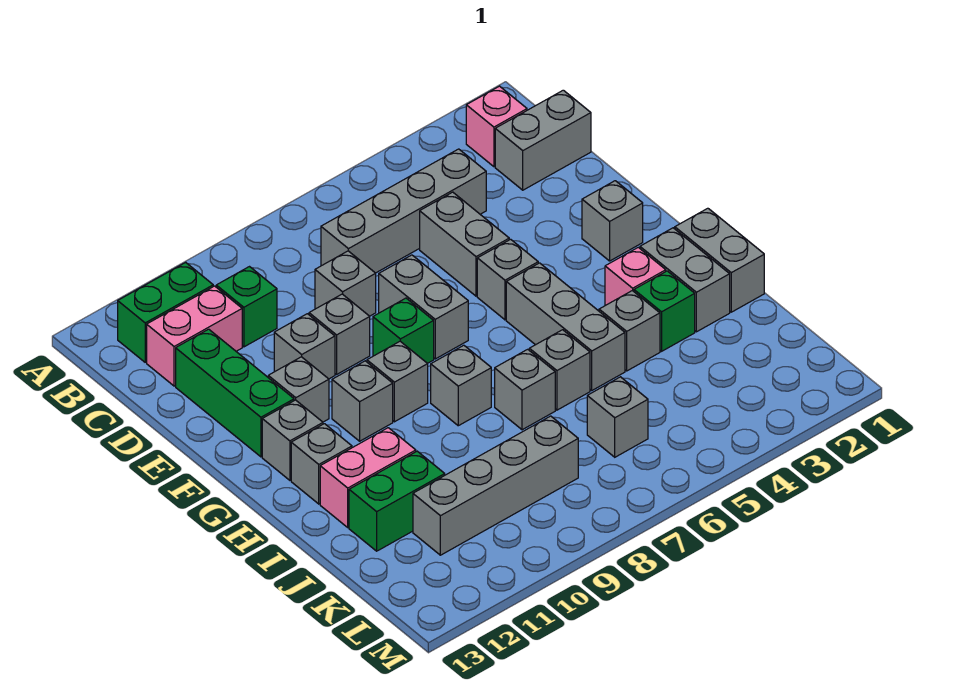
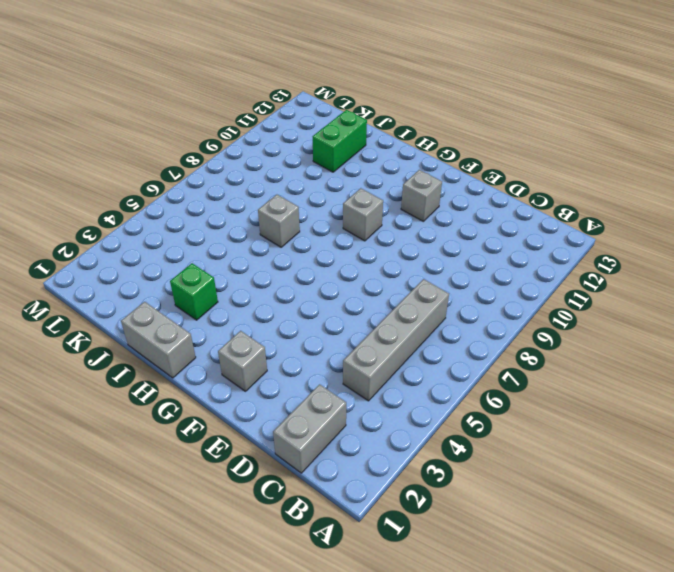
none -> pink 1x1 brick [466,86,527,167]
none -> green 1x2 brick [118,262,213,362]
none -> green 1x1 brick [216,267,277,347]
none -> pink 1x2 brick [147,286,242,386]

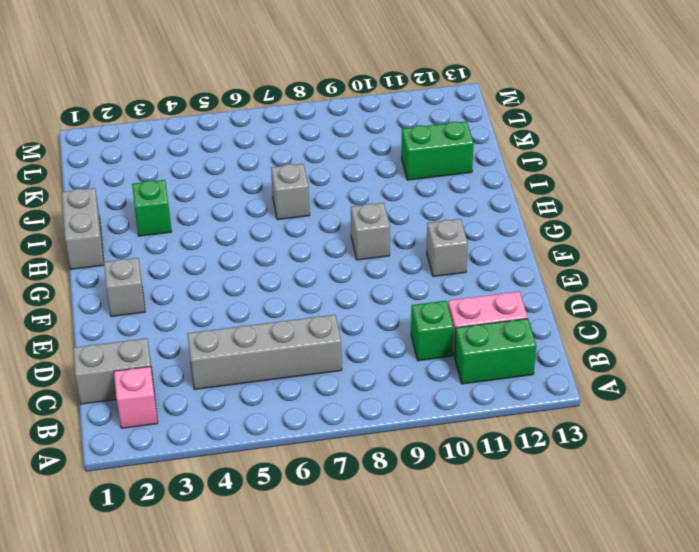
none -> grey 1x2 brick [420,192,509,296]
none -> grey 1x1 brick [315,251,376,316]
none -> green 1x3 brick [176,329,294,457]
none -> grey 1x2 brick [379,255,468,359]

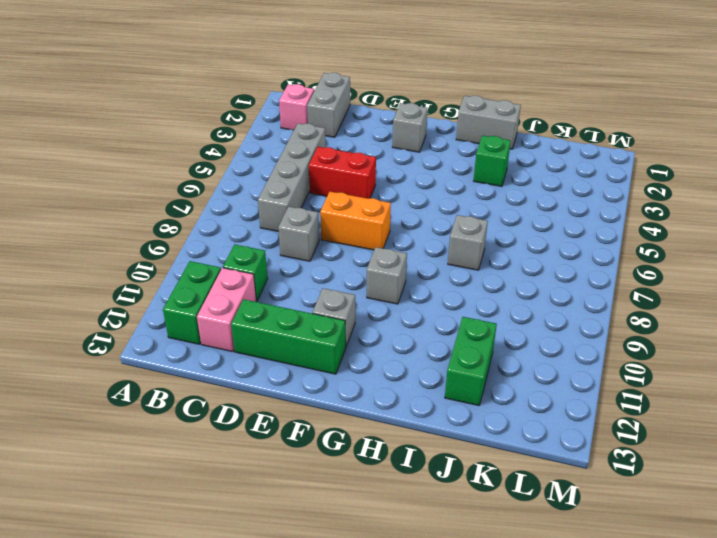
red 1x2 brick [309,147,376,199] -> grey 1x2 brick [420,192,509,296]
orange 1x2 brick [320,192,391,250] -> grey 1x2 brick [379,255,468,359]
none -> grey 1x1 brick [309,294,370,374]
none -> grey 1x1 brick [274,314,335,379]
none -> grey 1x1 brick [477,239,538,320]
none -> green 1x1 brick [373,298,434,363]

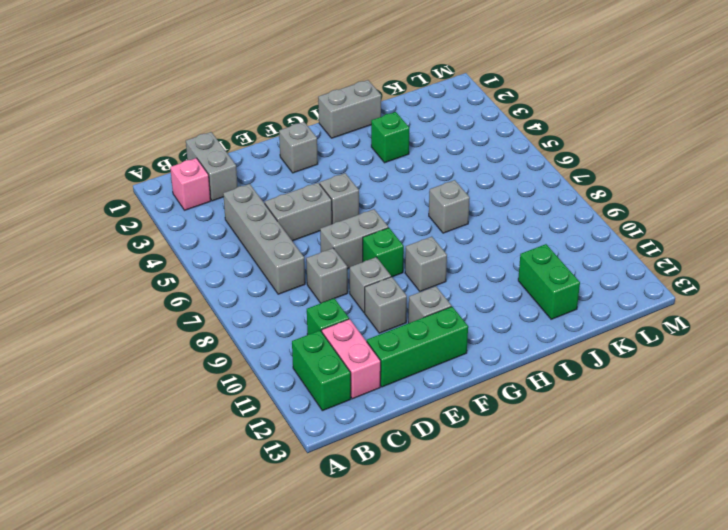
none -> grey 1x3 brick [506,263,625,390]
none -> grey 1x1 brick [332,361,393,441]
none -> grey 1x1 brick [262,400,323,480]
none -> grey 1x2 brick [640,228,730,332]

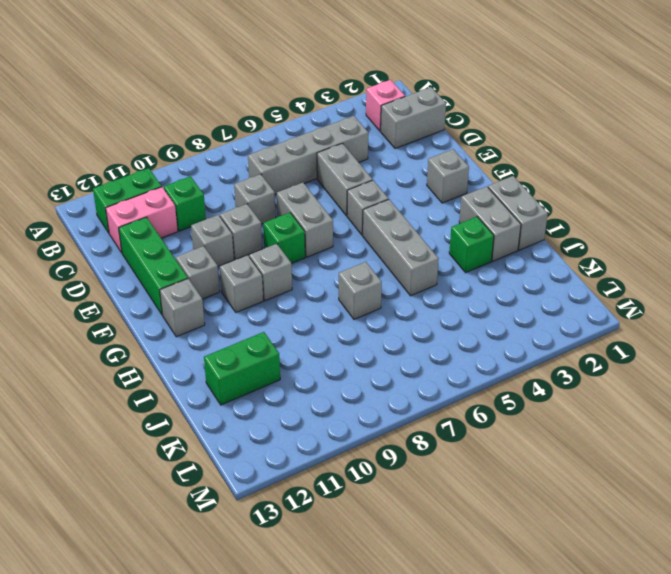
none -> pink 1x1 brick [605,247,666,306]
none -> grey 1x1 brick [431,345,491,426]
none -> grey 1x1 brick [291,424,352,504]
none -> grey 1x1 brick [599,291,660,371]

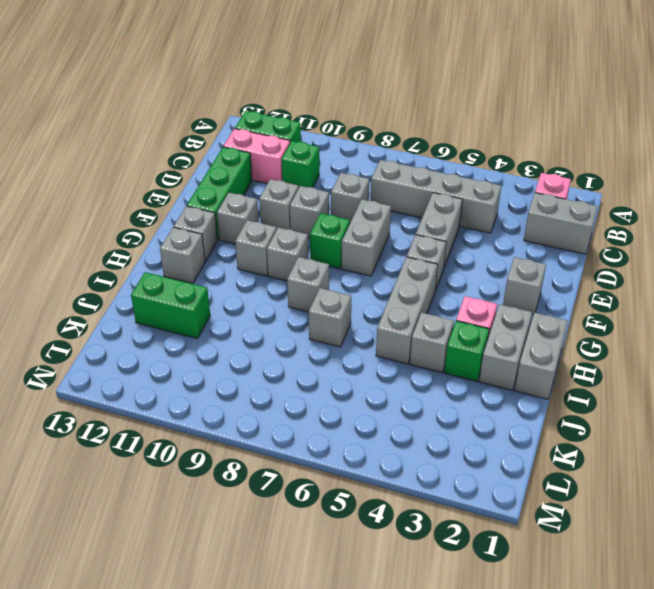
none -> grey 1x1 brick [529,330,590,410]
none -> pink 1x2 brick [320,428,416,527]
none -> grey 1x1 brick [587,377,648,457]
none -> grey 1x4 brick [413,416,578,555]

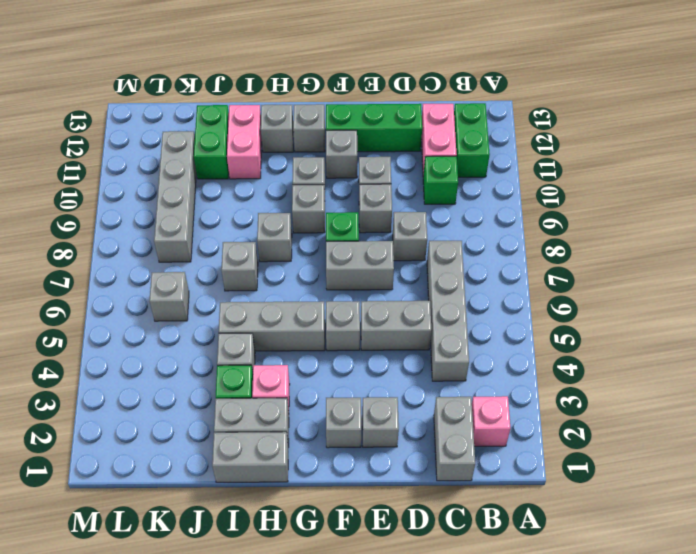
grey 1x1 brick [362,397,399,447] -> grey 1x1 brick moved to [529,330,590,410]

